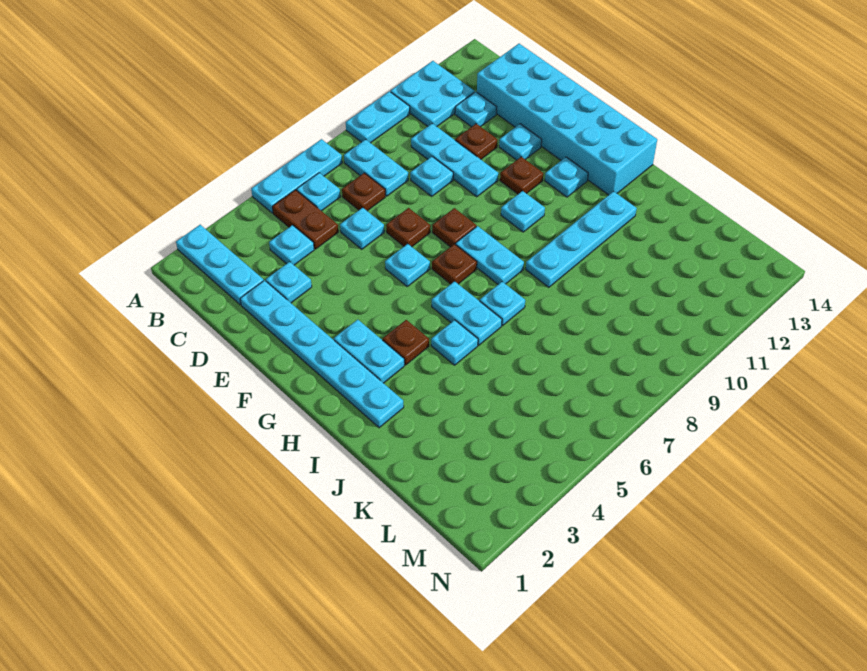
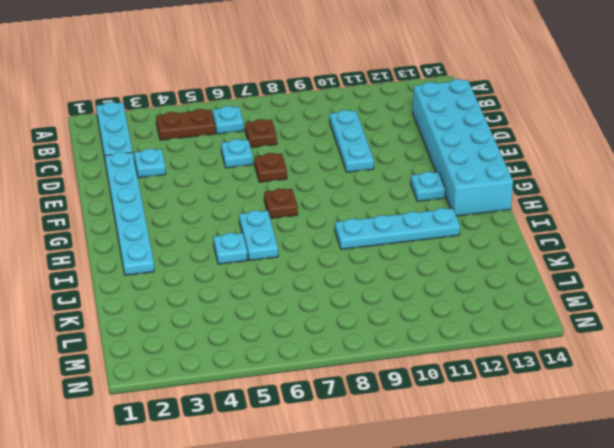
brown 1x2 plate [156,109,215,140] -> brown 1x2 plate turned to [272,190,338,249]
none -> cyan 1x3 plate [251,139,342,213]
none -> cyan 1x2 plate [346,91,410,143]
none -> cyan 2x2 plate [391,61,475,126]
none -> cyan 1x2 plate [344,139,408,196]

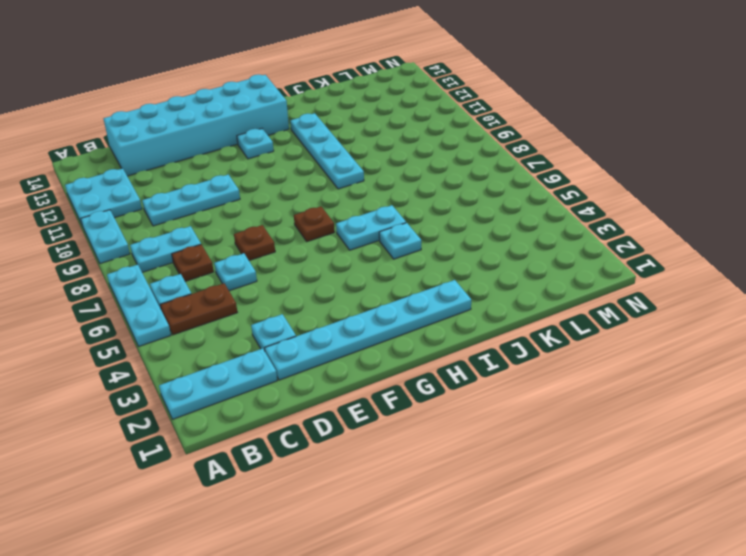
none -> cyan 1x1 plate [269,225,314,265]
none -> cyan 1x1 plate [455,92,497,127]
none -> cyan 1x1 plate [410,157,453,196]
none -> brown 1x1 plate [455,124,497,159]

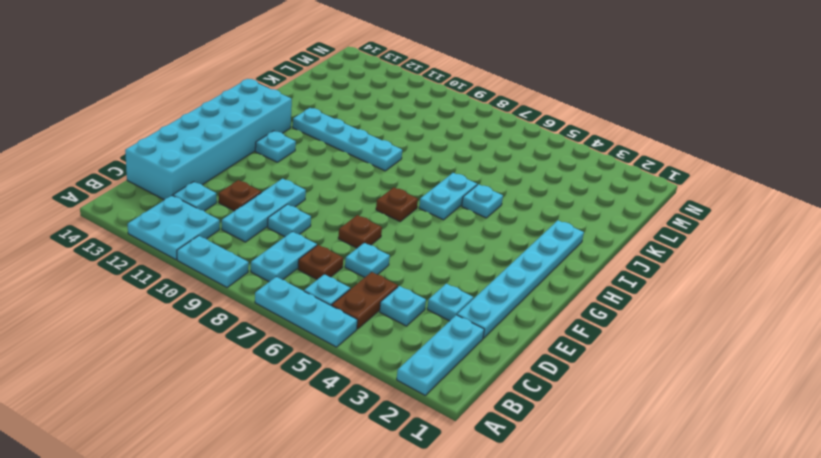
none -> cyan 1x1 plate [499,124,542,160]
none -> cyan 1x1 plate [385,244,430,286]
none -> brown 1x1 plate [432,208,476,247]
none -> brown 1x1 plate [500,157,543,194]

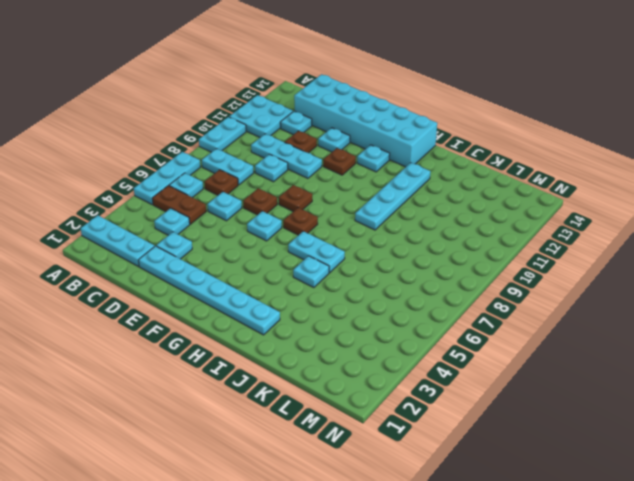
none -> cyan 1x2 plate [334,320,404,383]
none -> cyan 1x2 plate [456,226,524,284]
none -> cyan 1x1 plate [501,191,545,232]
none -> brown 1x1 plate [383,320,429,365]

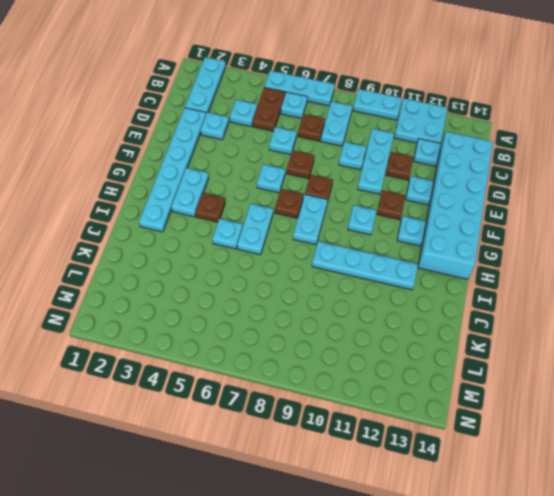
none -> cyan 1x1 plate [480,282,525,326]

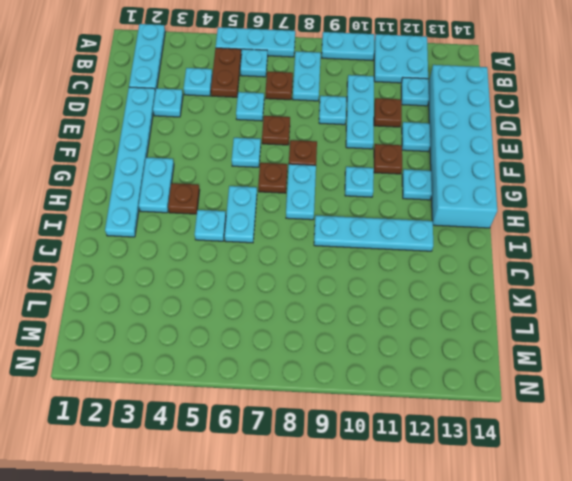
none -> cyan 1x1 plate [480,282,525,326]

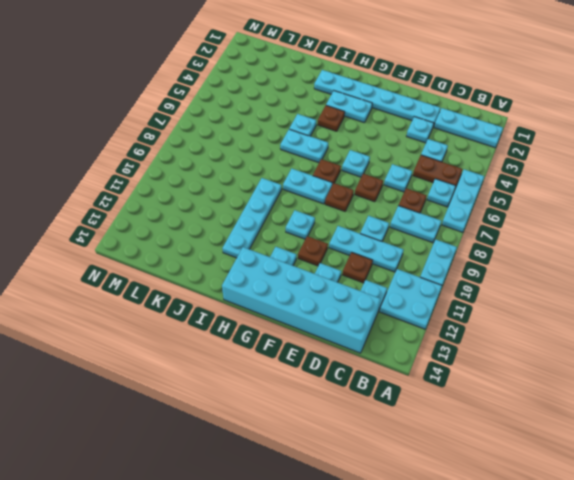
none -> cyan 1x1 plate [480,282,525,326]

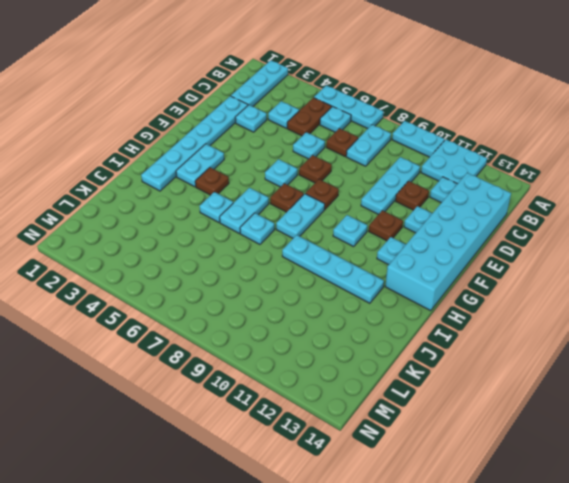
none -> cyan 1x1 plate [410,157,453,196]

